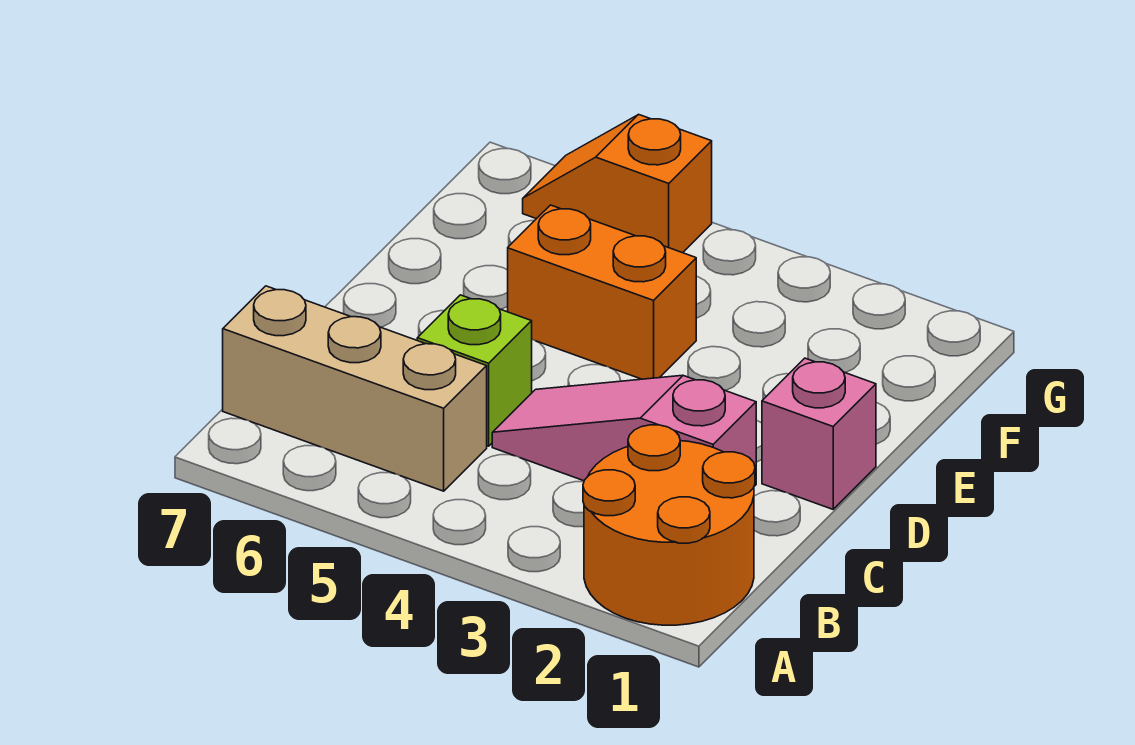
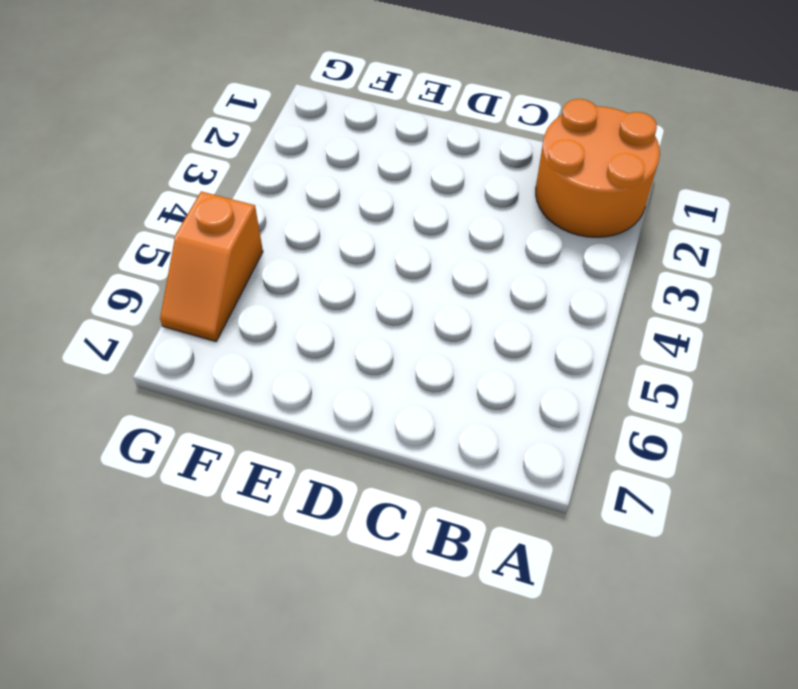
none -> tan 1x3 brick [223,286,487,491]
none -> pink 1x3 slope [492,375,756,486]

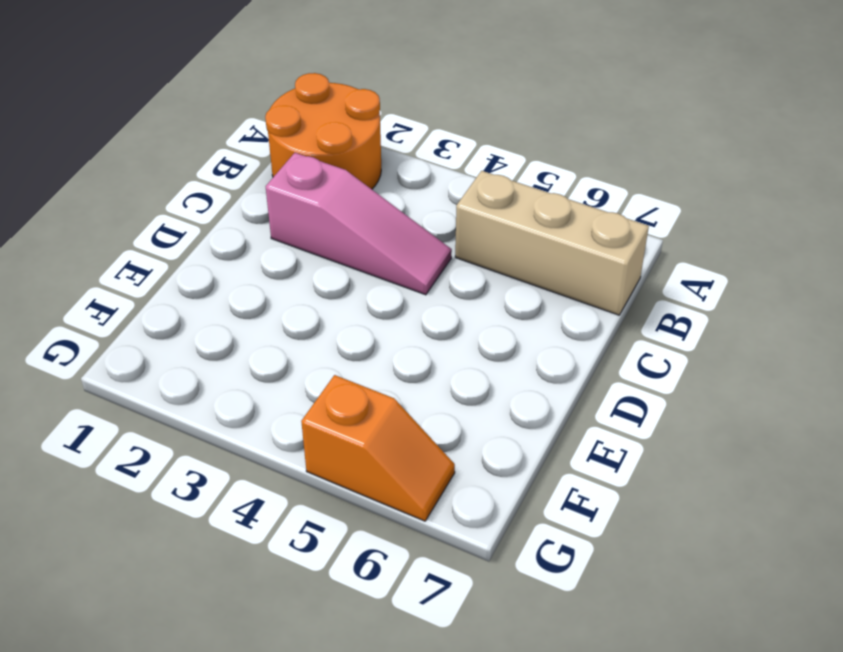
none -> lime 1x1 brick [417,295,532,446]
none -> pink 1x1 brick [762,358,876,509]

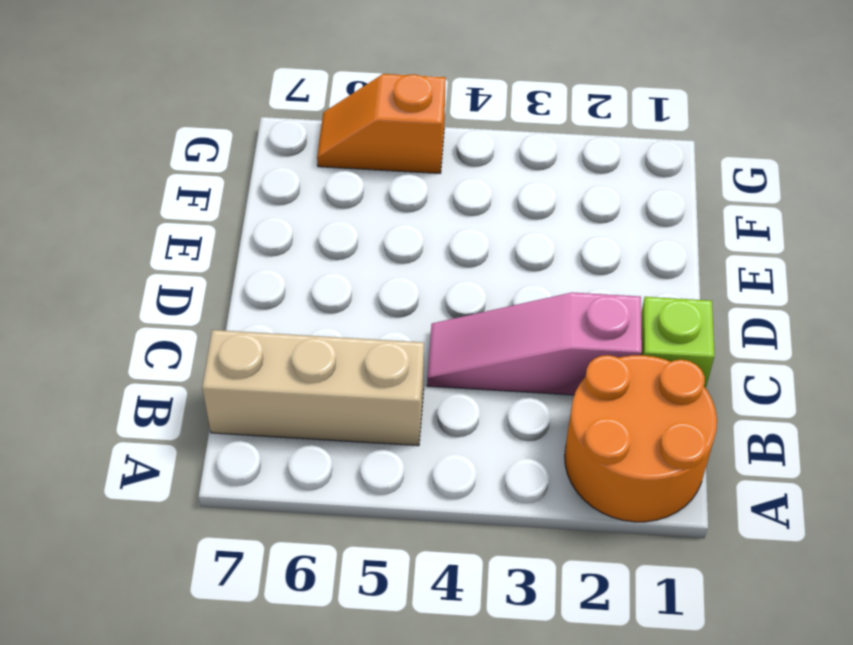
lime 1x1 brick [641,297,714,388] -> lime 1x1 brick moved to [417,295,532,446]
none -> pink 1x1 brick [762,358,876,509]
none -> orange 1x2 brick [508,205,696,379]

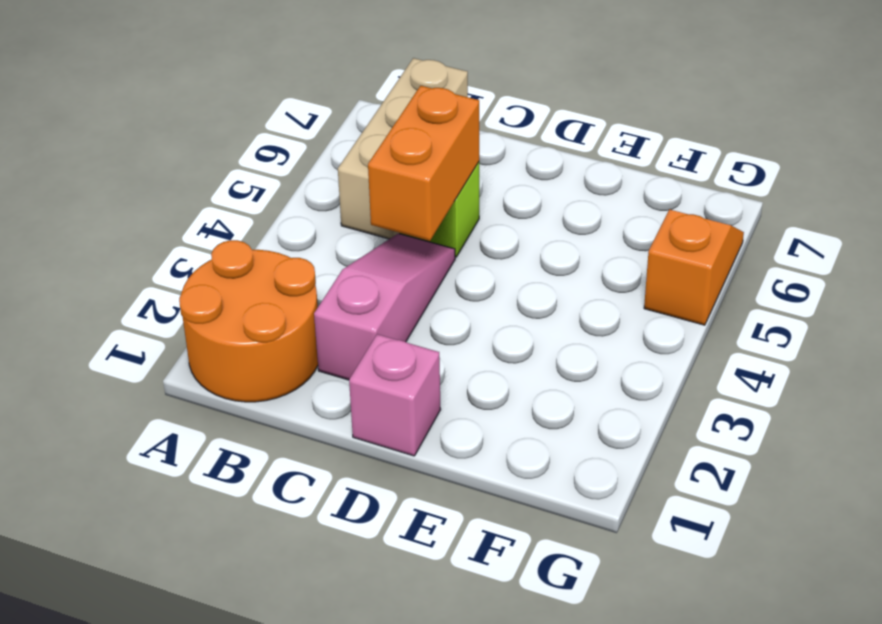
orange 1x2 brick [368,86,479,241] -> orange 1x2 brick moved to [508,205,696,379]

